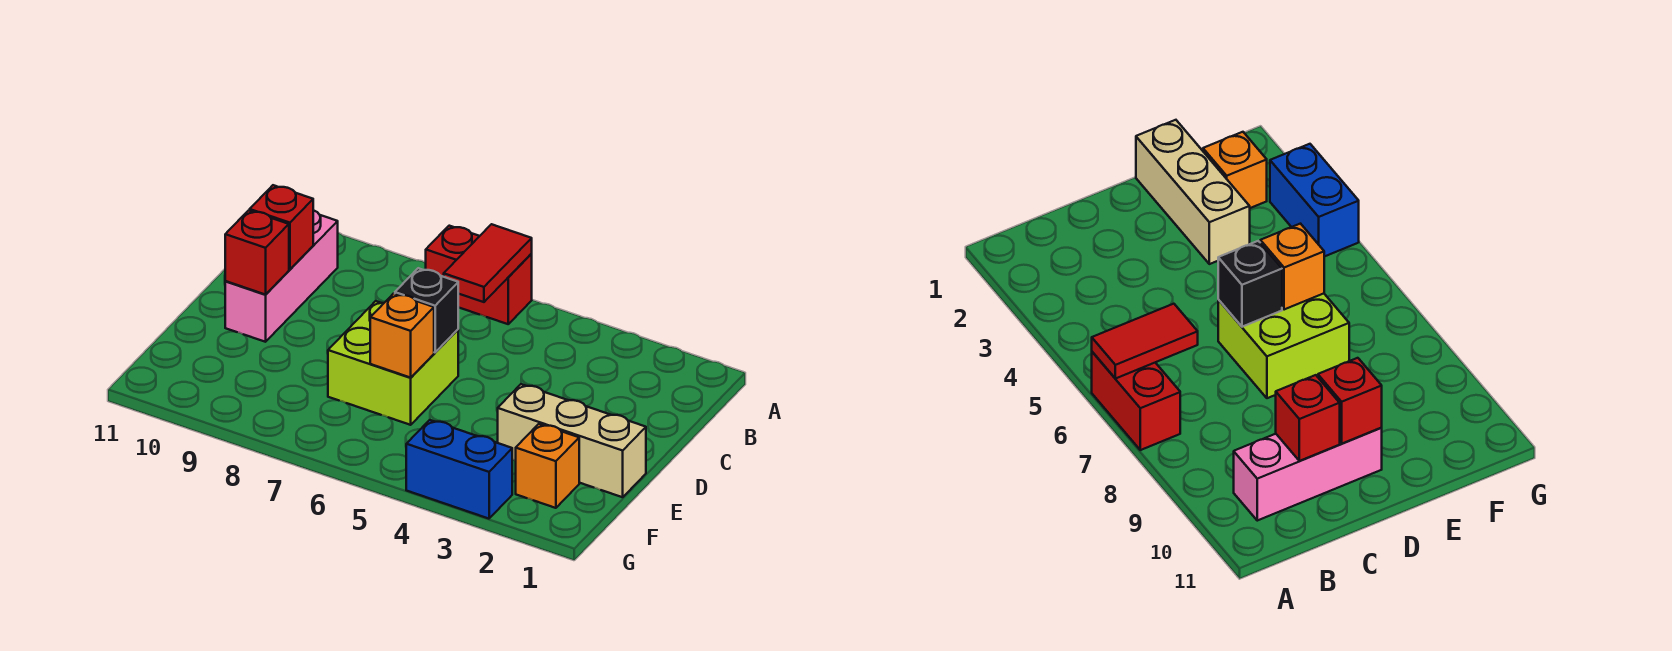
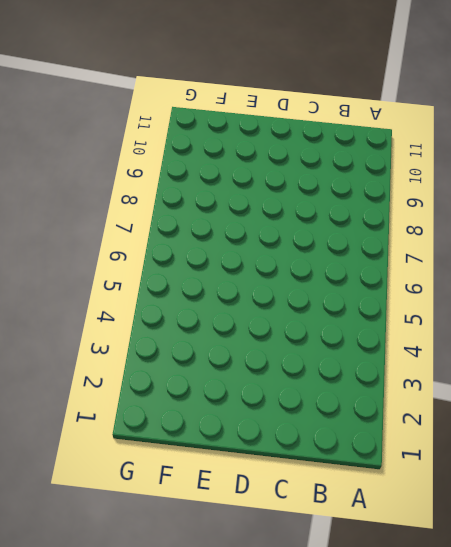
none -> red 1x2 brick [426,226,532,324]
none -> pink 1x3 brick [225,210,338,342]

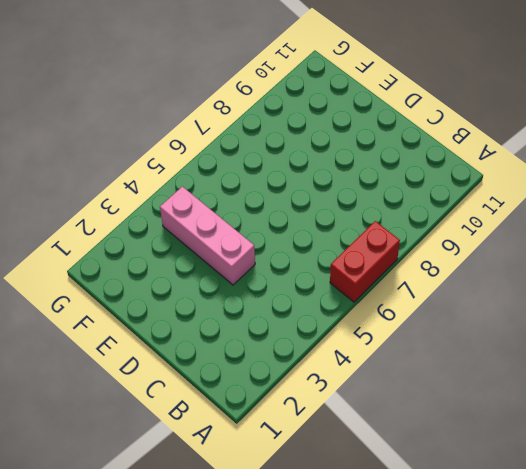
pink 1x3 brick [160,187,255,285] -> pink 1x3 brick moved to [225,210,338,342]
none -> lime 2x2 brick [328,301,458,425]
none -> tan 1x3 brick [498,384,646,497]

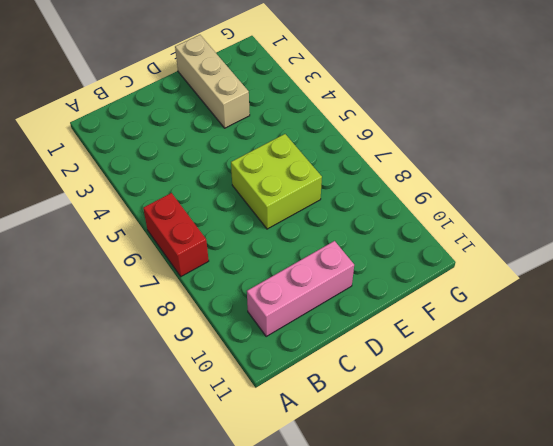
none -> orange 1x1 brick [516,424,579,508]
none -> blue 1x2 brick [406,420,512,519]

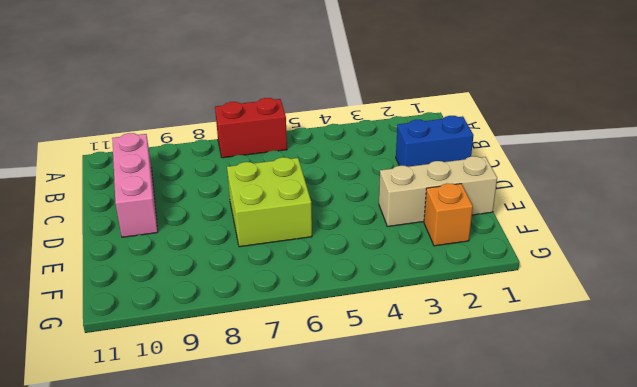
blue 1x2 brick [396,116,474,167] -> blue 1x2 brick moved to [406,420,512,519]
none -> red 1x2 tile [444,224,532,302]
none -> red 1x1 brick [250,185,313,269]

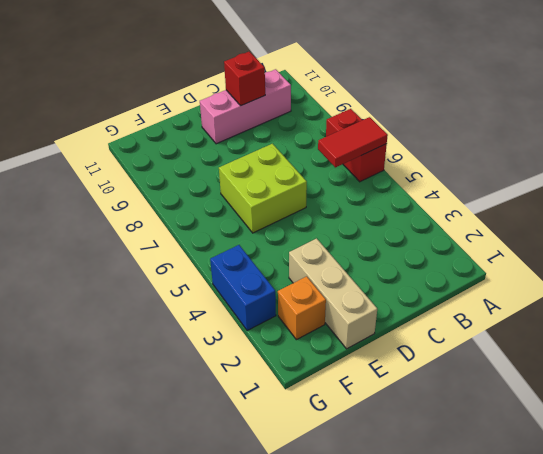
none -> black 1x1 brick [395,268,458,352]
none -> red 1x1 brick [225,210,289,295]

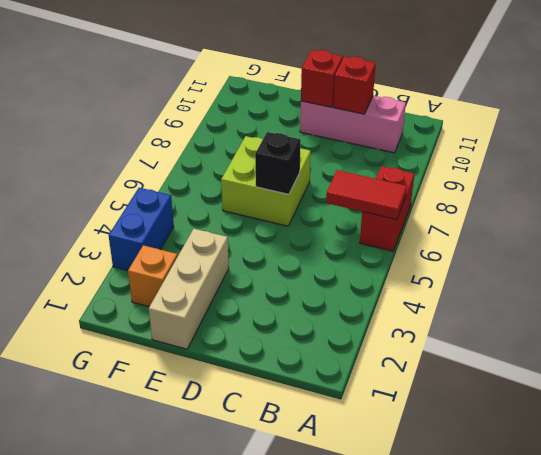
none -> orange 1x1 brick [370,293,434,378]

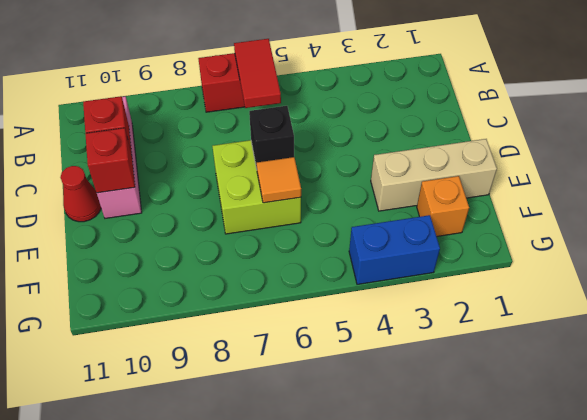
red 1x1 cone [60,166,101,222] -> none
orange 1x1 tile [257,157,301,203] -> orange 1x1 brick [370,293,434,378]

